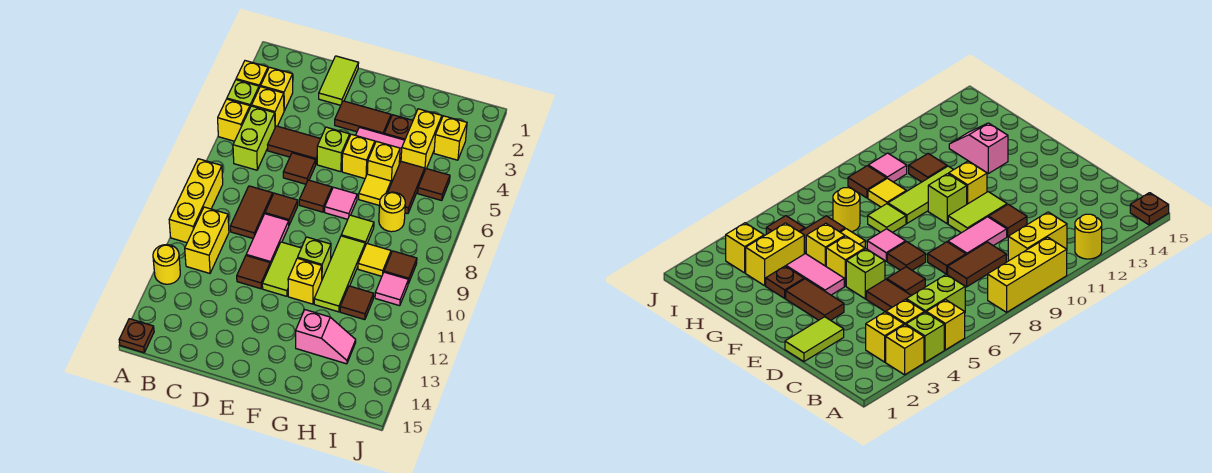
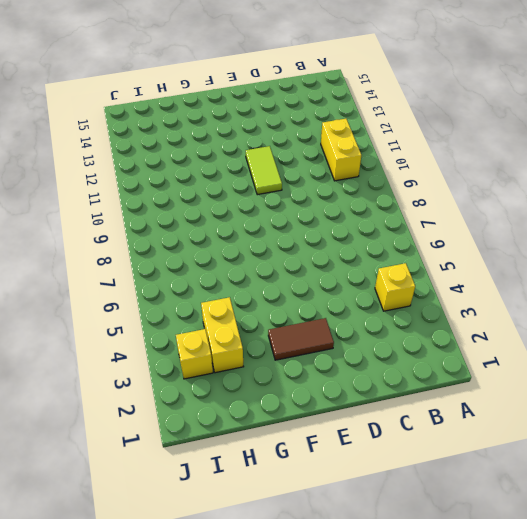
none -> yellow 1x1 brick [236,61,268,88]
none -> lime 1x1 brick [227,80,259,107]
none -> yellow 1x1 brick [218,99,250,141]
none -> yellow 1x3 brick [169,159,223,243]

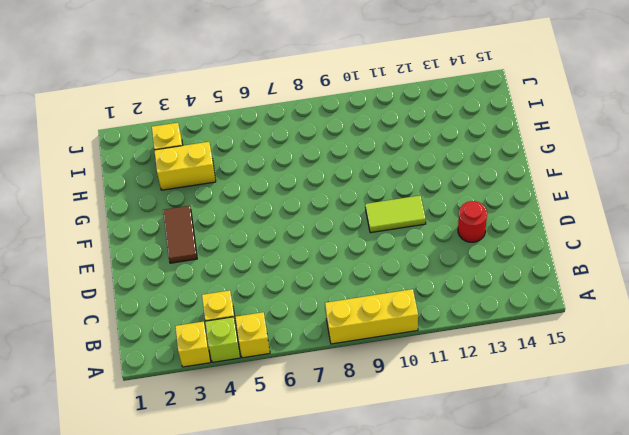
red 1x1 round brick [458,201,487,242] -> none
none -> yellow 1x1 round brick [153,245,180,284]
none -> brown 1x1 plate [119,319,154,353]
none -> yellow 1x1 brick [261,67,293,111]
none -> lime 1x2 brick [233,106,275,170]

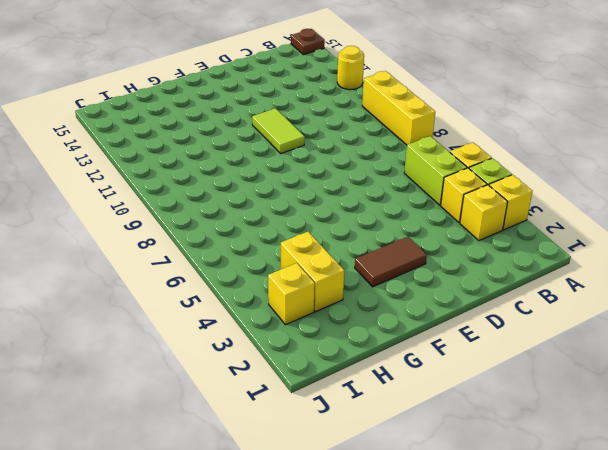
none -> yellow 1x2 brick [185,207,229,273]
none -> brown 1x2 tile [268,126,321,164]
none -> brown 1x2 tile [230,186,273,238]
none -> lime 1x2 tile [319,56,359,105]

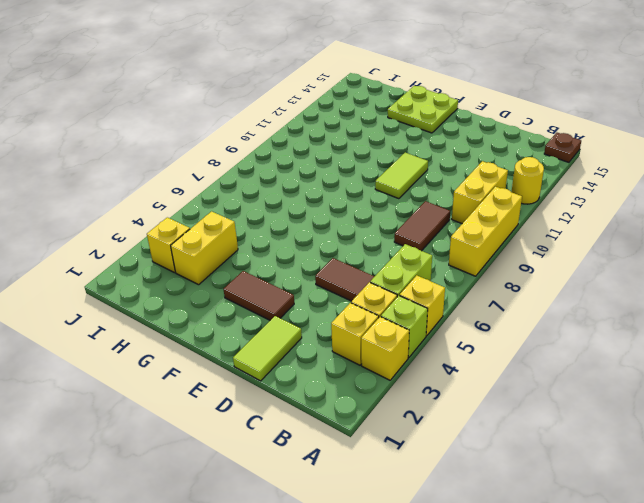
lime 2x2 plate [388,86,458,133] -> none
none -> brown 1x1 tile [283,153,316,184]
none -> brown 1x1 tile [265,193,298,225]
none -> pink 1x2 tile [246,214,289,265]
none -> brown 1x1 tile [237,256,270,289]

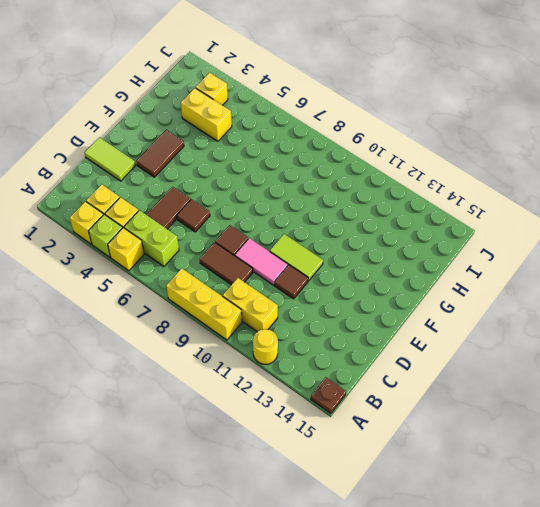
none -> lime 1x1 brick [317,127,350,172]
none -> brown 1x1 tile [299,180,332,212]
none -> pink 1x2 tile [356,127,405,164]
none -> yellow 1x1 brick [342,134,375,179]

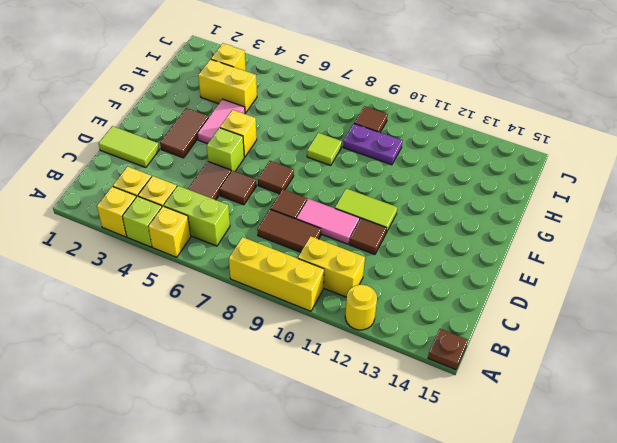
purple 1x2 plate [343,124,402,165] -> yellow 1x1 tile [358,244,391,276]
none -> pink 1x1 tile [325,187,357,219]
none -> lime 1x1 brick [298,237,331,279]
none -> yellow 1x1 brick [288,258,322,304]
none -> brown 1x1 plate [384,115,413,140]

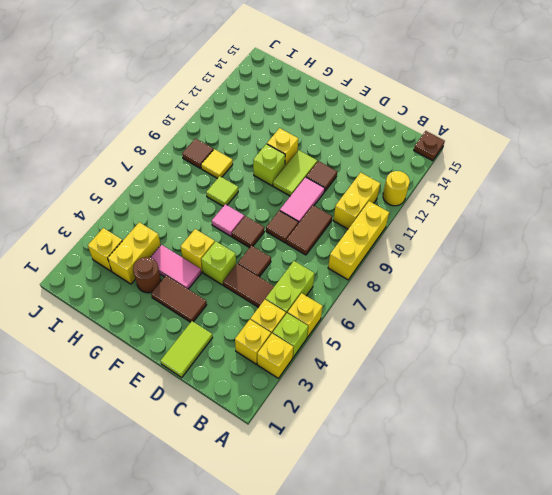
brown 1x1 round brick [133,257,161,293] -> brown 1x1 plate [384,115,413,140]
none -> yellow 1x1 brick [367,141,400,183]
none -> yellow 1x1 tile [359,174,391,205]
none -> lime 1x3 tile [314,236,365,312]
none -> pink 1x2 slope [296,310,356,364]

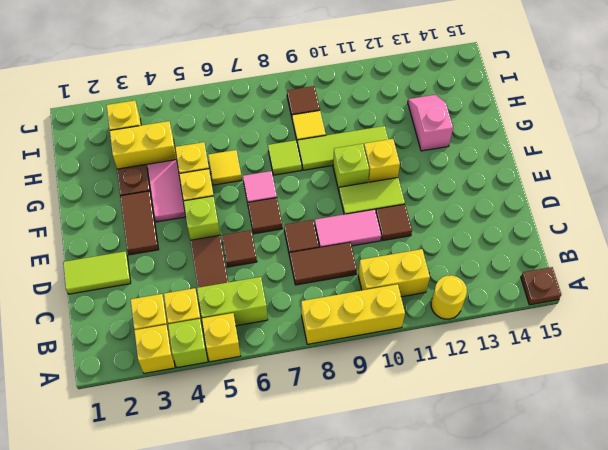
none -> brown 1x2 tile [388,161,425,214]
none -> yellow 1x1 round brick [379,192,405,232]
none -> brown 1x1 tile [340,286,374,320]
none -> brown 1x1 tile [418,168,450,201]

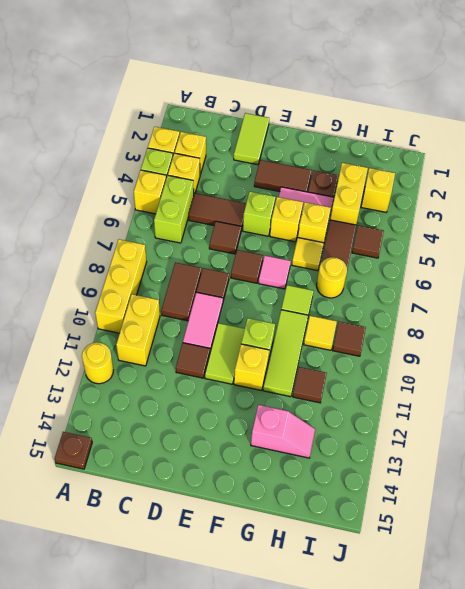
none -> pink 1x1 tile [375,272,408,306]

